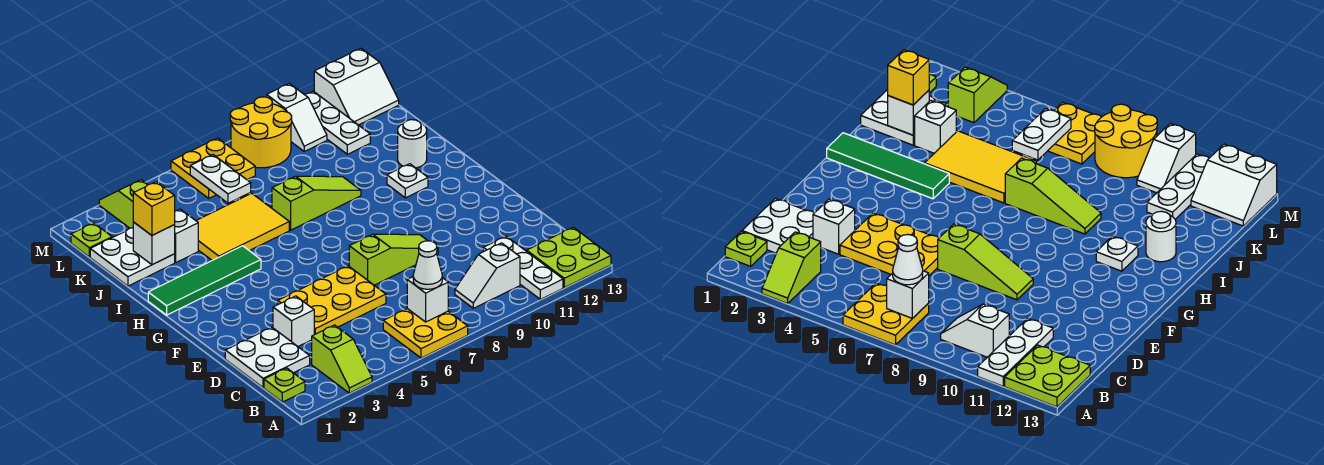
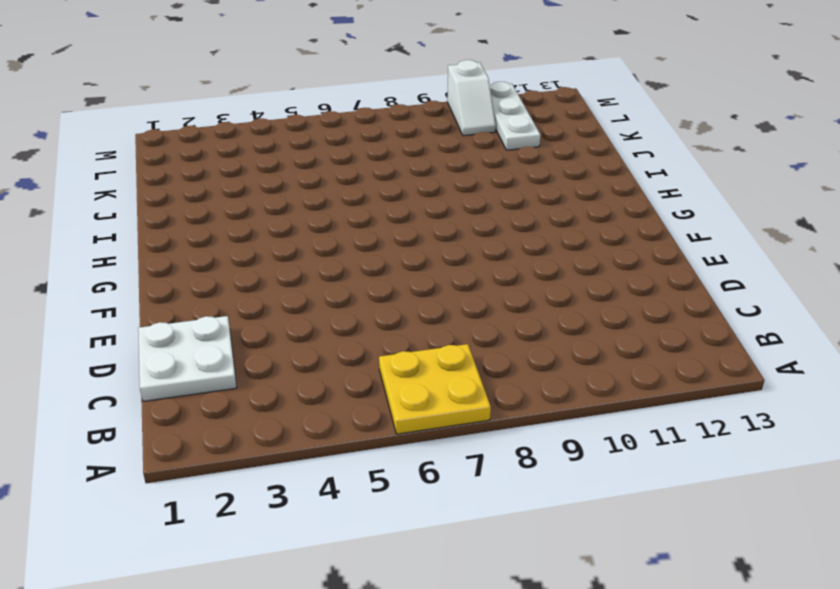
none -> lime 1x2 slope [312,325,372,393]
none -> white 1x3 plate [483,236,563,299]
none -> lime 2x2 plate [527,227,611,288]

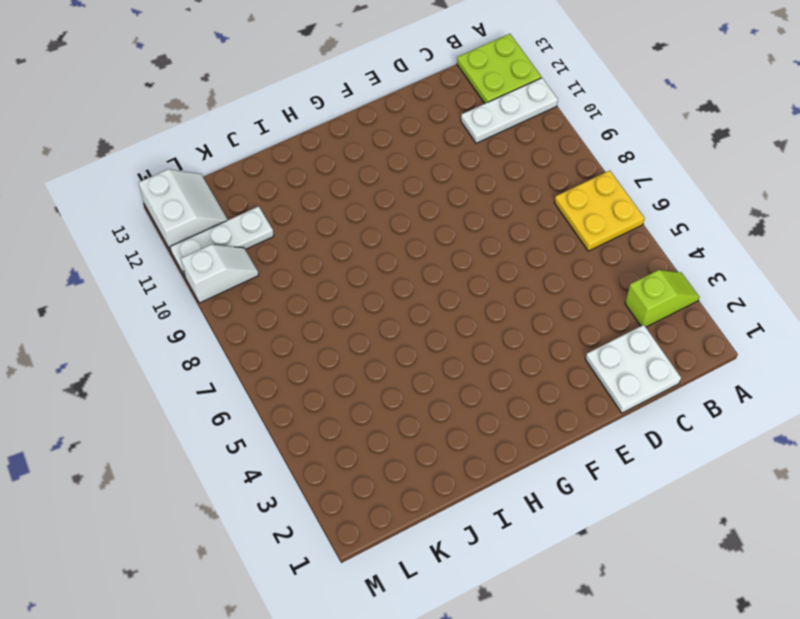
none -> lime 1x1 plate [264,368,305,402]
none -> white 1x2 slope [455,243,520,308]
none -> white 1x1 brick [273,296,314,346]

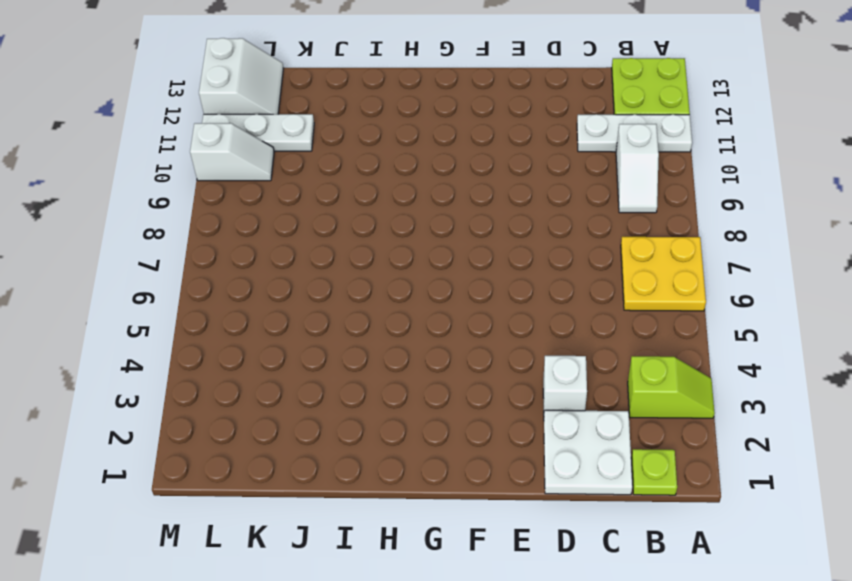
none -> yellow 2x3 plate [278,266,386,335]
none -> lime 1x3 slope [349,234,438,285]
none -> green 1x4 tile [148,246,261,315]

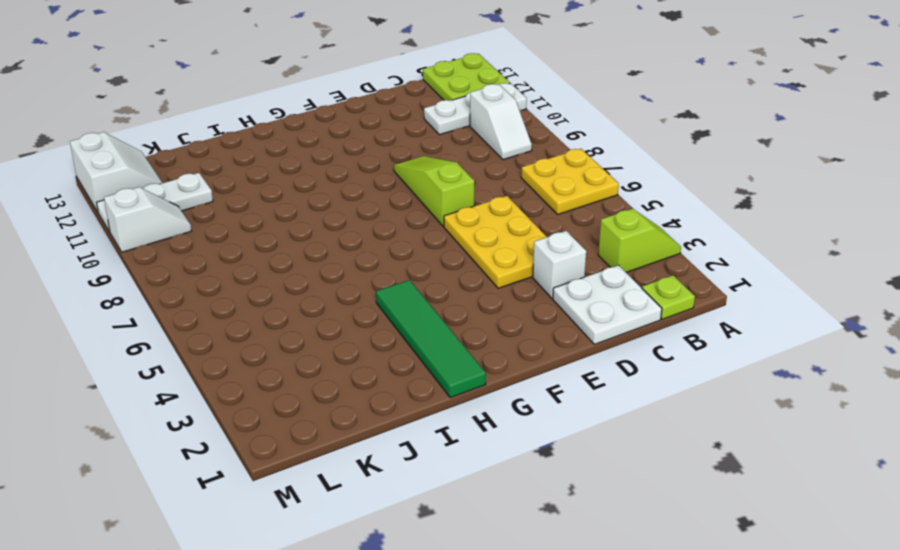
none -> white 1x1 plate [387,164,428,198]
none -> yellow 2x3 tile [196,193,289,260]
none -> lime 1x3 slope [272,176,361,230]

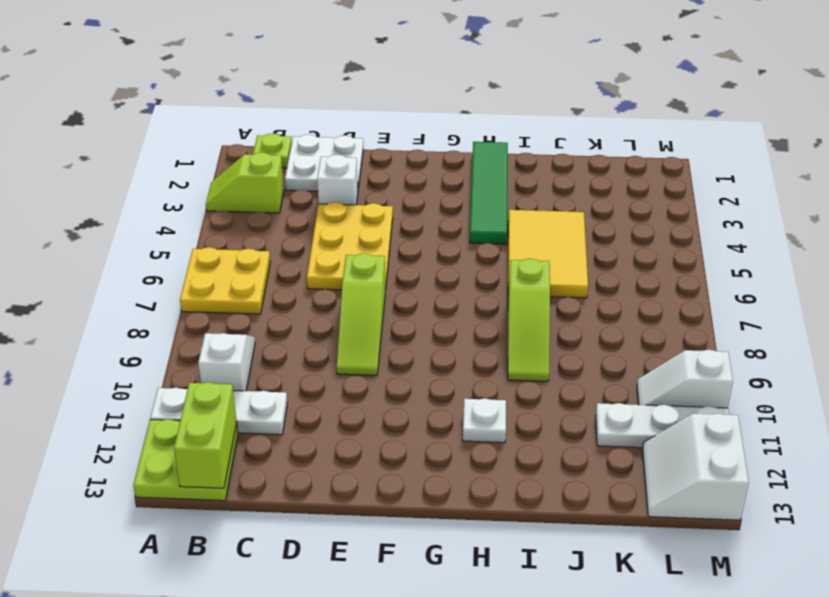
lime 1x2 brick [174,382,237,488] -> none
none -> white 1x1 round brick [398,120,427,168]
none -> white 2x2 plate [90,228,175,286]
none -> white 1x1 brick [174,209,198,262]

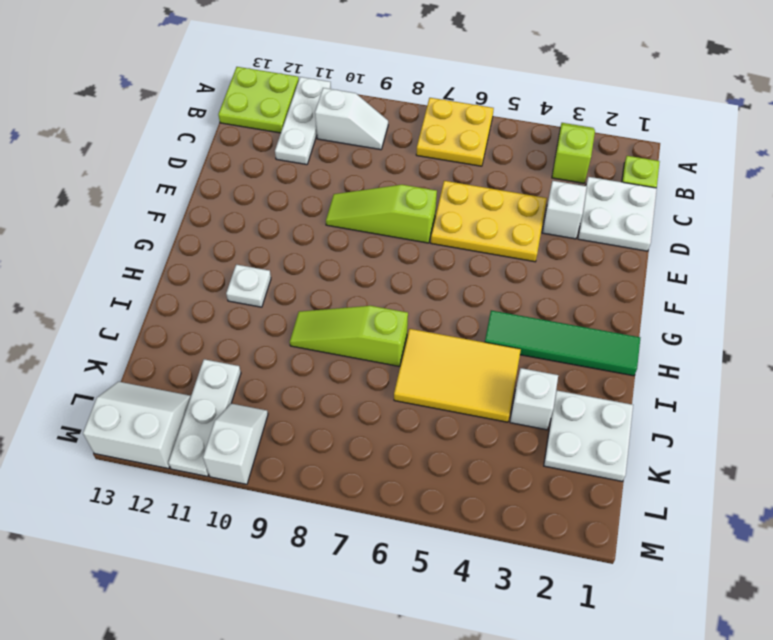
none -> white 1x1 round brick [398,120,427,168]
none -> lime 1x1 plate [71,223,112,257]
none -> lime 1x2 slope [99,180,148,228]

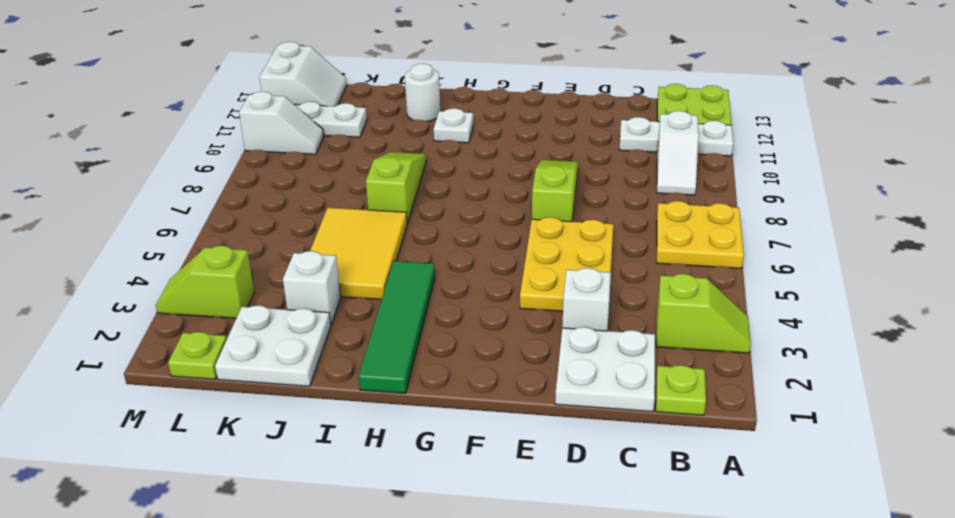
none -> yellow 2x2 plate [171,138,255,198]
none -> yellow 2x2 round brick [230,97,292,168]
none -> white 1x1 brick [407,277,448,322]

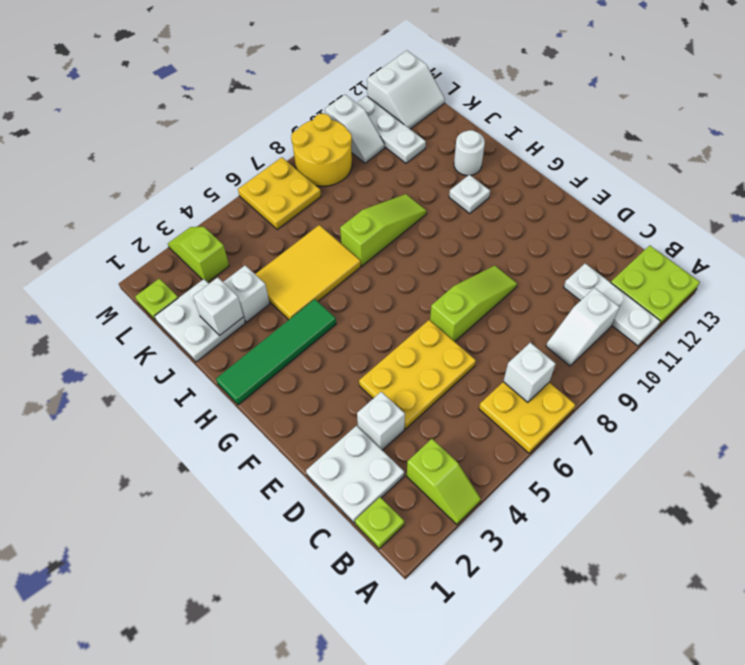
none -> white 1x2 plate [190,155,251,203]
none -> white 1x1 cone [413,241,442,289]
none -> yellow 1x1 brick [133,182,175,235]

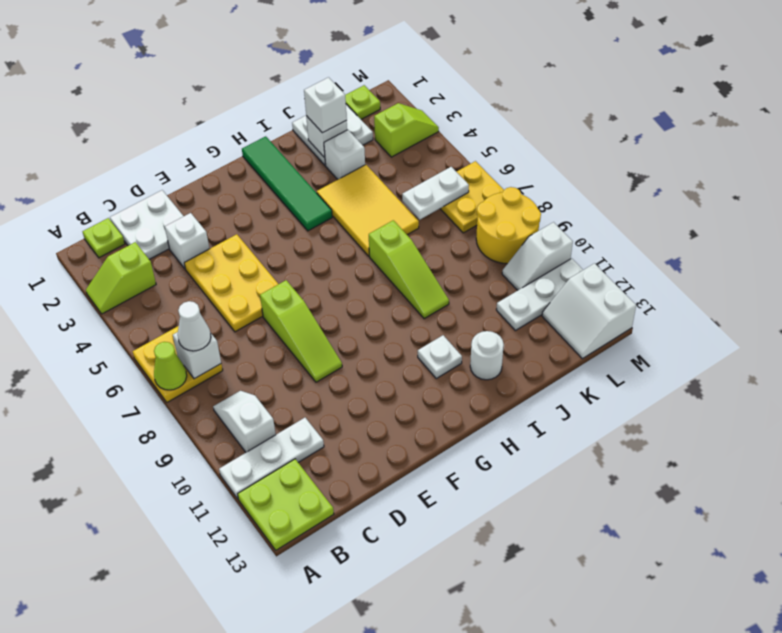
lime 1x1 cone [154,342,187,390] -> none
white 1x1 brick [304,77,347,133] -> yellow 1x1 brick [133,182,175,235]

